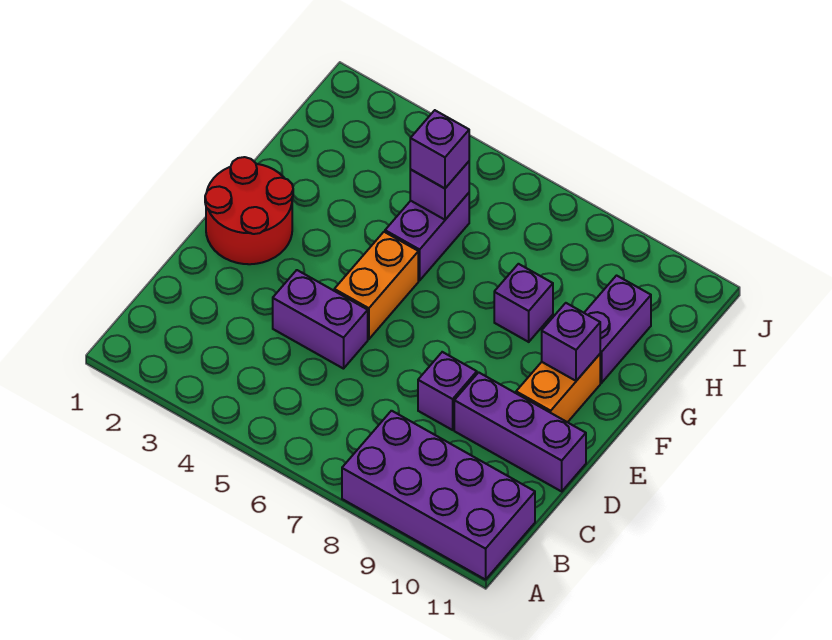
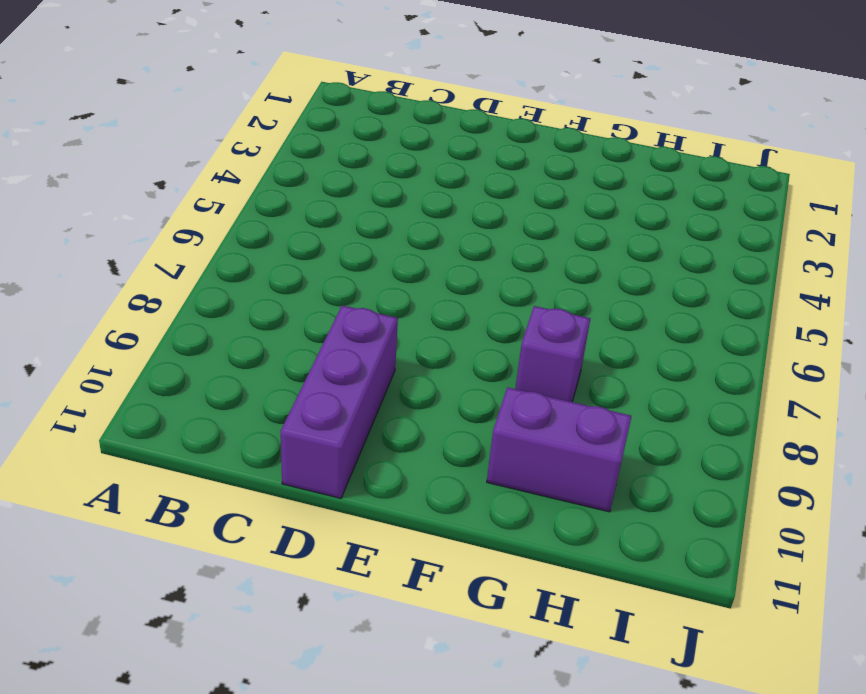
none -> purple 2x4 brick [342,411,535,580]
none -> purple 1x2 brick [273,270,368,369]
none -> purple 1x1 brick [418,352,477,430]

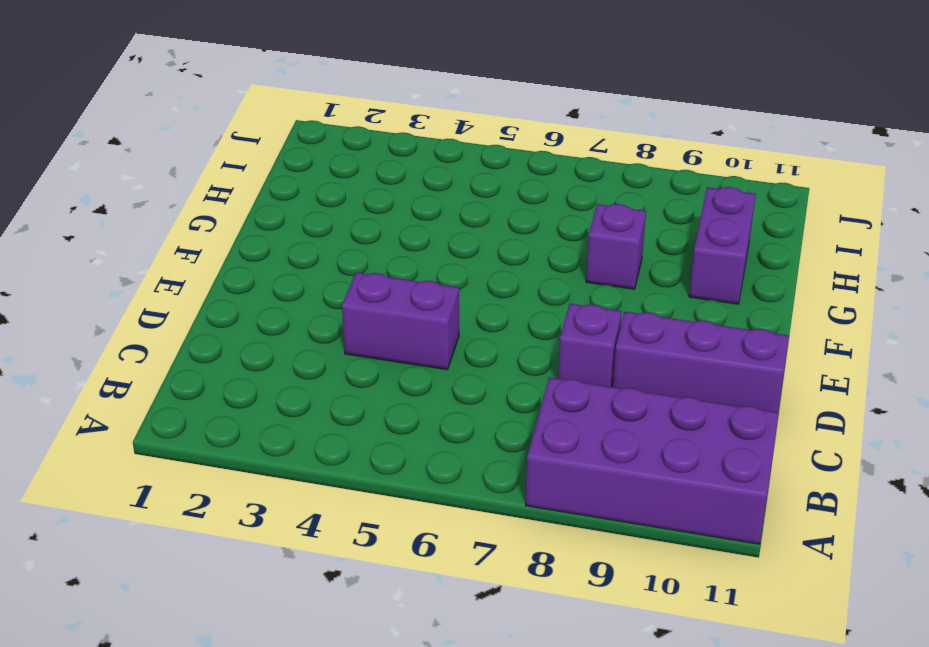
none -> red 2x2 round brick [205,157,293,264]
none -> orange 1x2 brick [334,232,418,339]
none -> orange 1x2 brick [516,354,600,422]

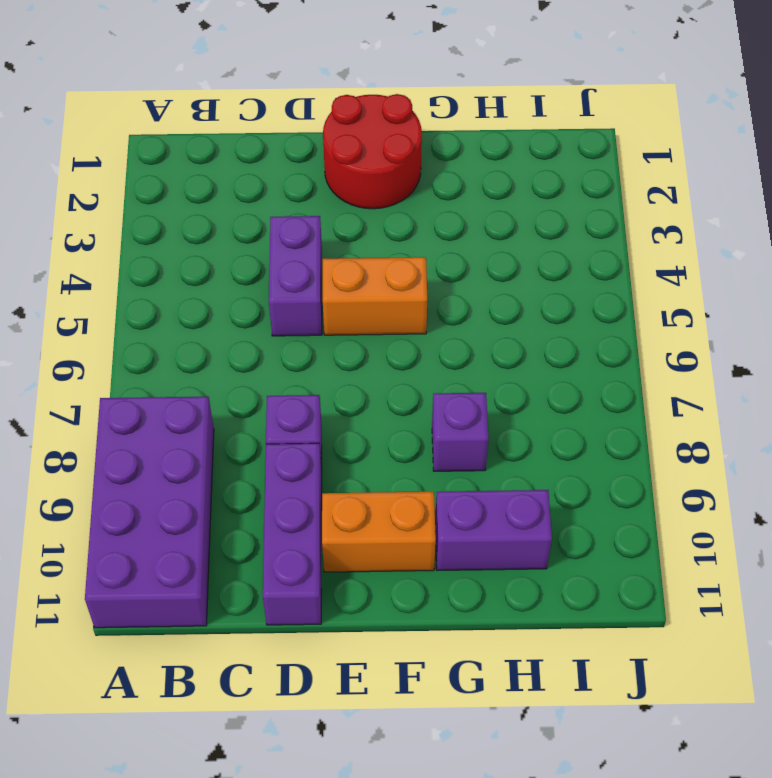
none -> purple 1x2 brick [385,193,469,280]
none -> purple 1x1 brick [542,303,600,381]
none -> purple 1x1 brick [410,162,469,220]

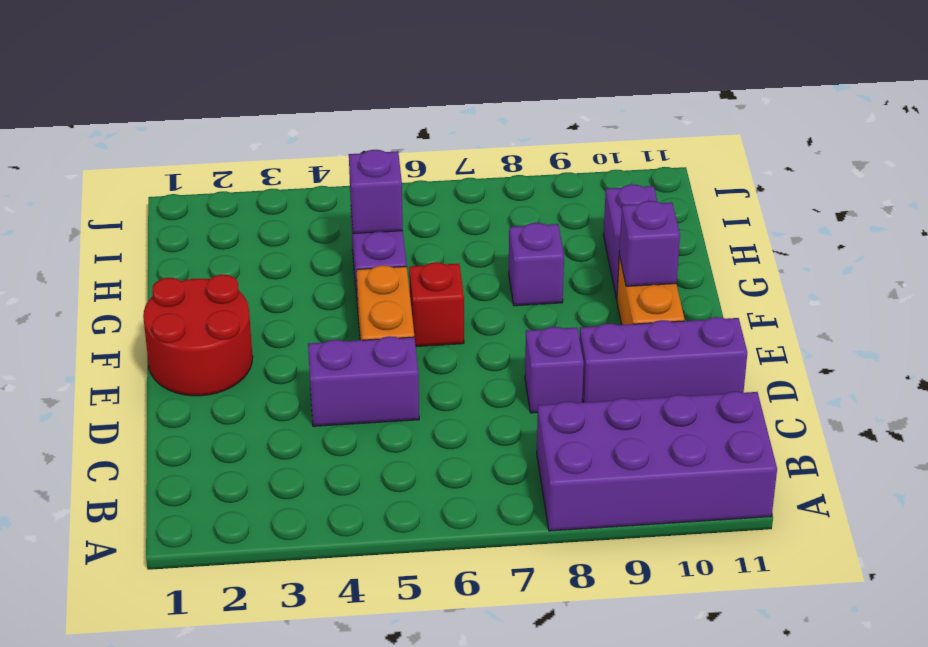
red 1x1 brick [409,262,464,346] -> none
none -> purple 1x1 brick [410,110,469,188]

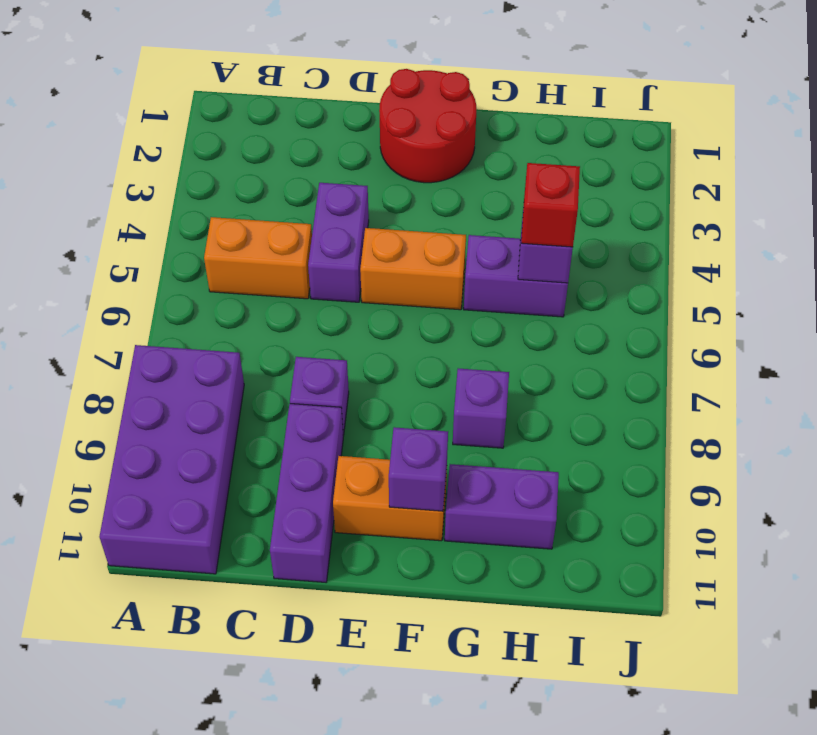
orange 1x2 brick [204,217,312,299] -> none
red 1x1 brick [521,163,580,247] -> purple 1x1 brick [410,110,469,188]

